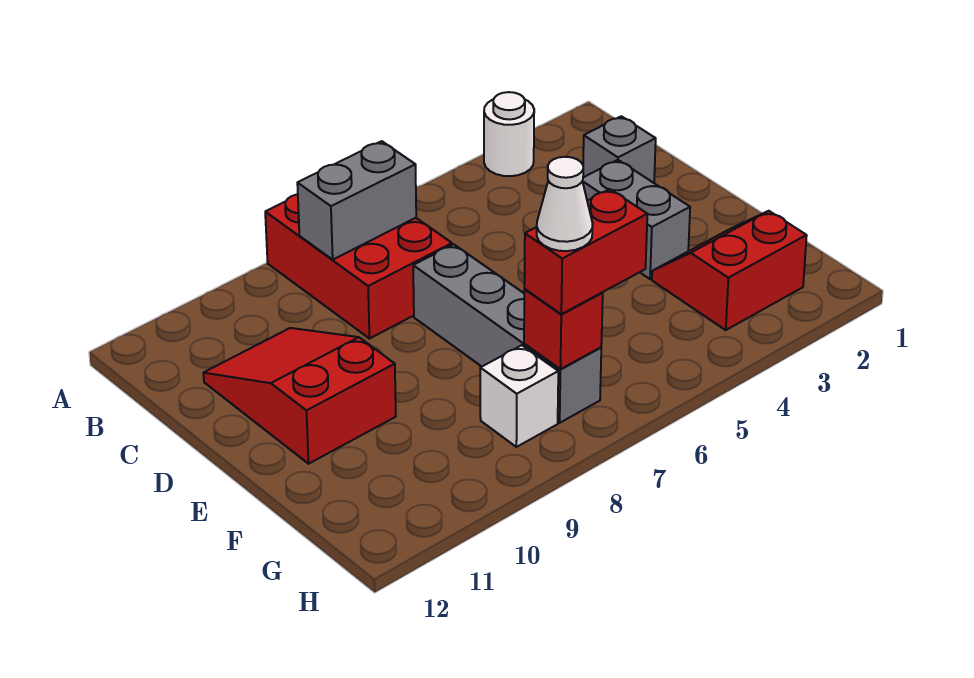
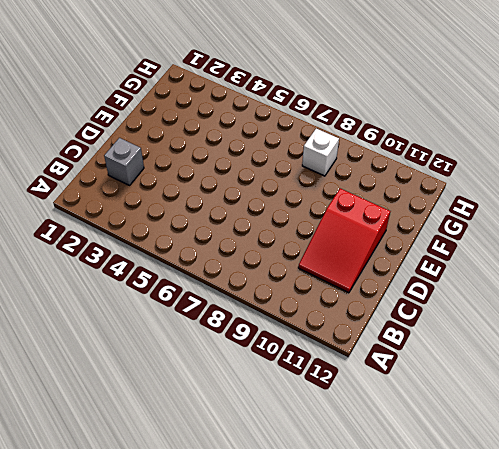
none -> white 1x1 round brick [484,92,534,176]
none -> red 2x3 brick [265,194,452,339]
none -> grey 1x2 brick [583,160,690,279]

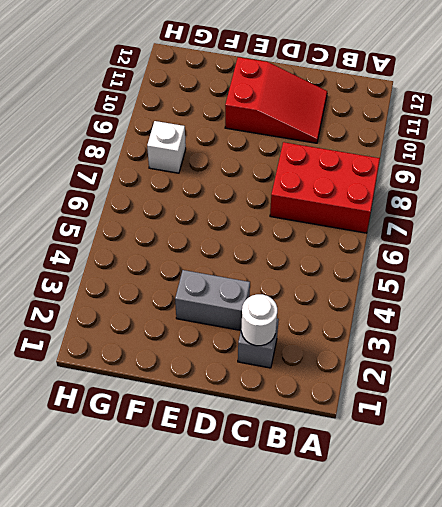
white 1x1 round brick [241,294,277,346] -> white 1x1 round brick moved to [484,92,534,176]
none -> grey 1x4 brick [413,244,601,423]
none -> red 2x2 slope [652,211,807,330]
none -> grey 1x2 brick [297,141,416,260]

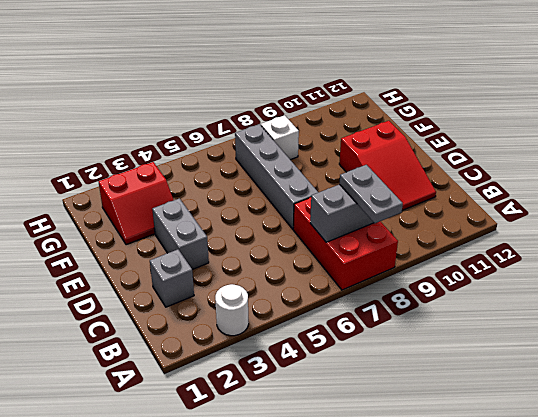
grey 1x2 plate [340,165,403,223] -> none
none -> red 1x1 brick [524,289,603,369]
none -> red 1x2 brick [524,189,647,314]
none -> white 1x1 cone [537,157,593,251]

